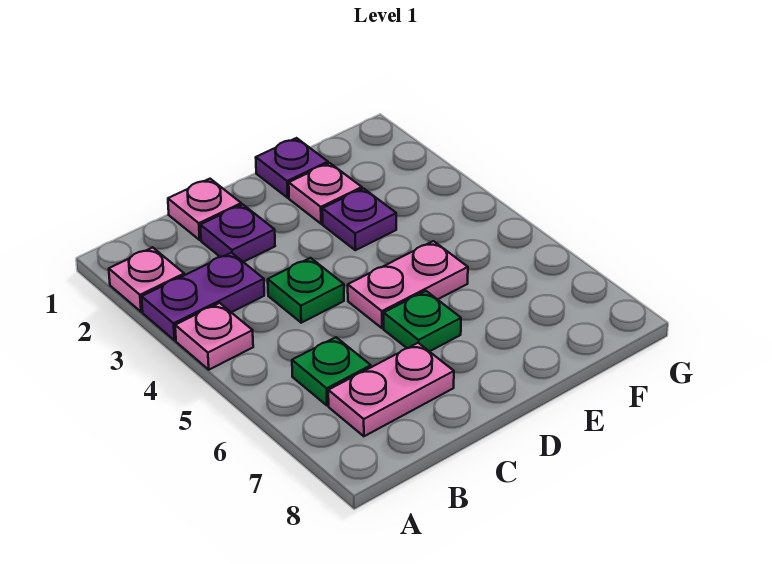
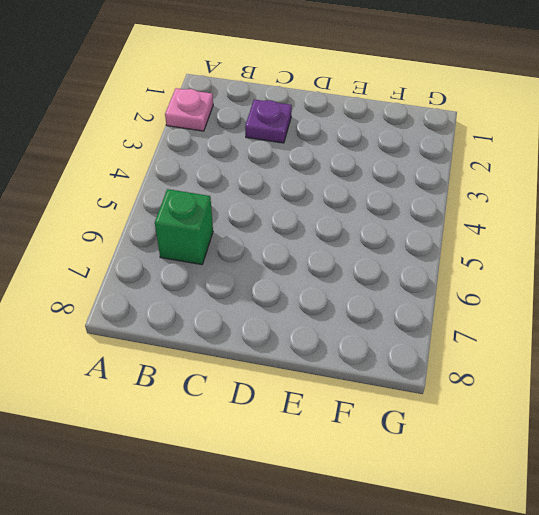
green 1x1 brick [155,189,213,265] -> green 1x1 plate [292,337,371,405]
none -> purple 1x2 plate [142,253,264,340]
none -> pink 1x1 plate [175,303,253,370]
none -> pink 1x2 plate [328,343,454,436]

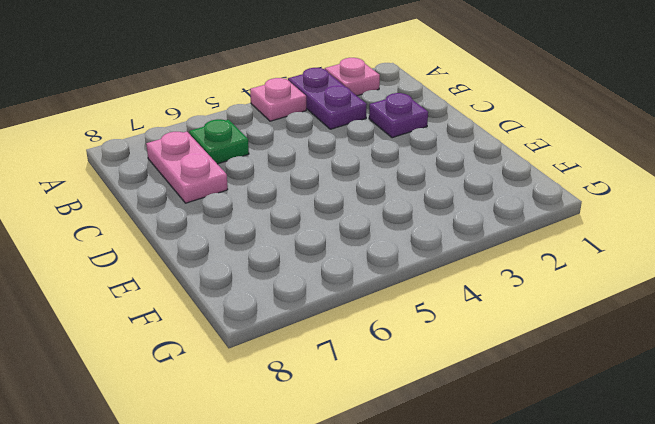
none -> pink 1x1 plate [168,179,241,240]
none -> green 1x1 plate [268,258,344,323]
none -> pink 1x2 plate [348,241,468,328]

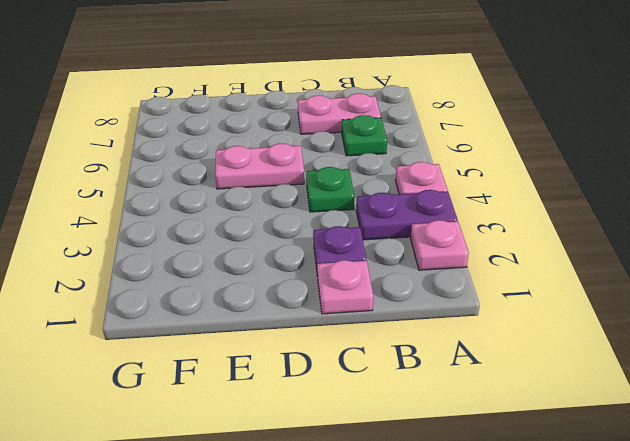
none -> green 1x1 plate [384,291,461,352]
none -> purple 1x1 plate [256,138,328,198]
none -> pink 1x1 plate [289,163,362,224]

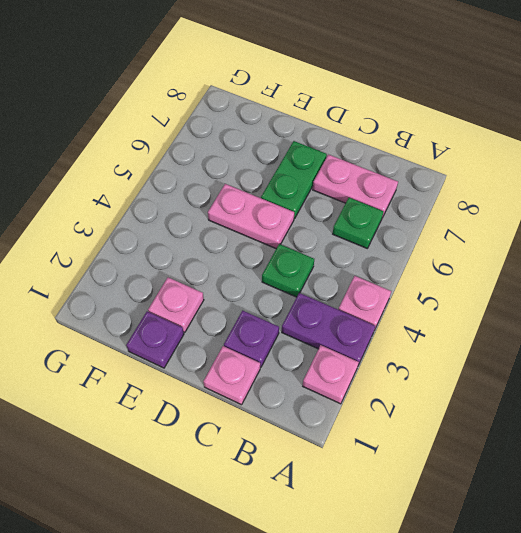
green 1x2 plate [261,141,327,219] -> green 1x1 plate [384,291,461,352]
none -> purple 1x1 plate [322,188,396,250]

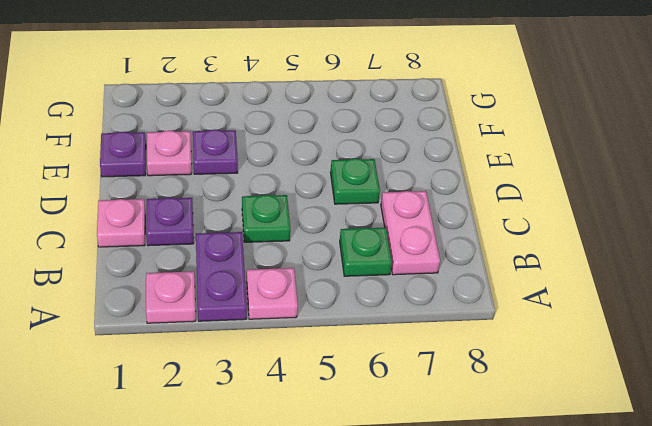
none -> pink 1x2 plate [348,241,468,328]

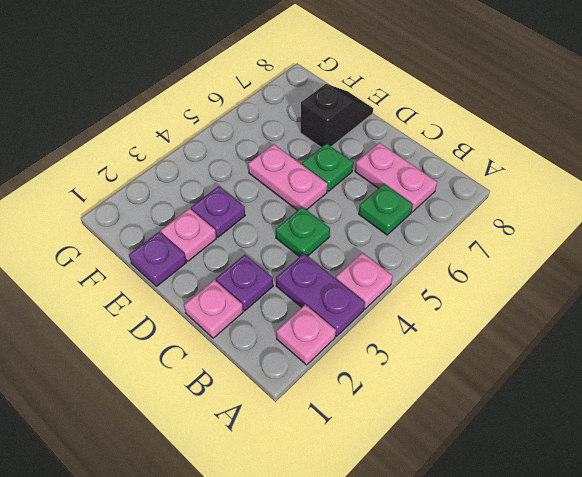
black 1x2 slope [301,84,373,147] -> none

